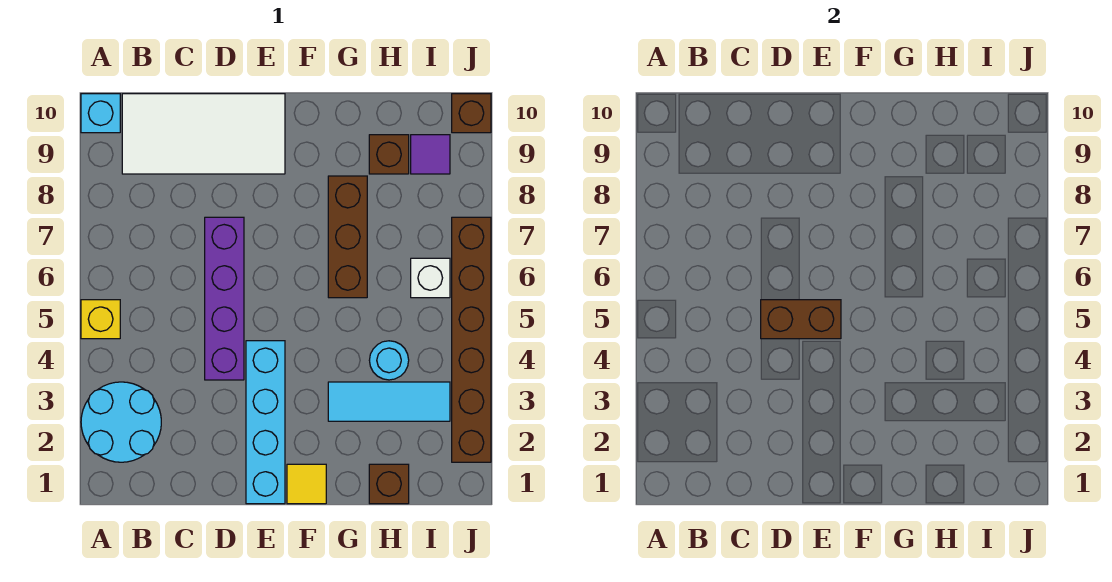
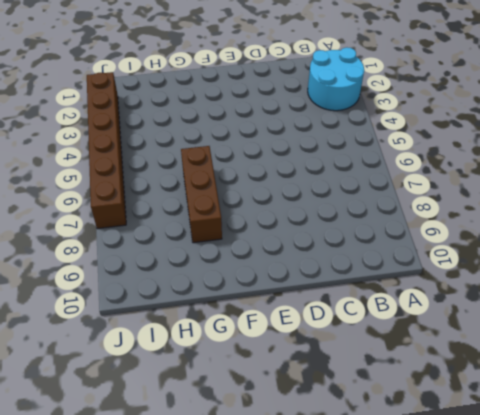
none -> yellow 1x1 brick [81,300,120,339]
none -> cyan 1x1 brick [81,94,120,133]
none -> white 2x4 tile [122,94,285,174]

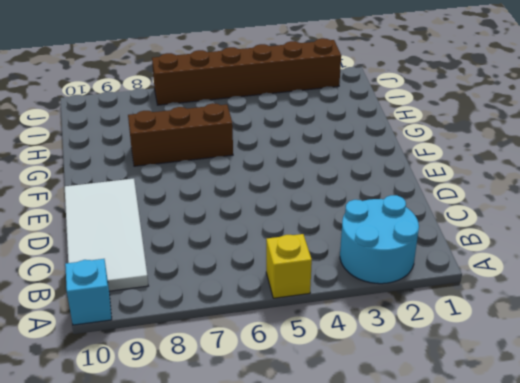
none -> purple 1x4 brick [205,217,244,380]
none -> cyan 1x4 brick [246,341,285,504]
none -> yellow 1x1 tile [287,464,326,504]

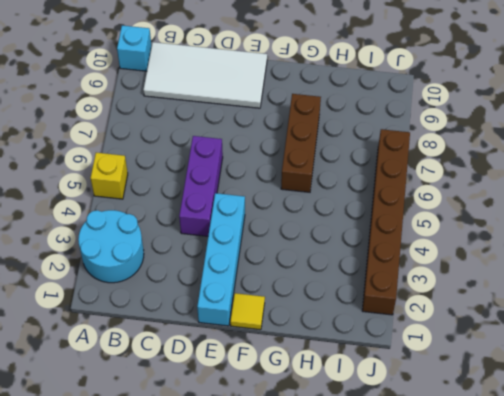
purple 1x3 brick [179,136,223,236] -> purple 1x4 brick [205,217,244,380]
none -> cyan 1x3 tile [328,382,450,421]
none -> brown 1x1 brick [369,464,409,504]
none -> cyan 1x1 round brick [369,341,409,380]

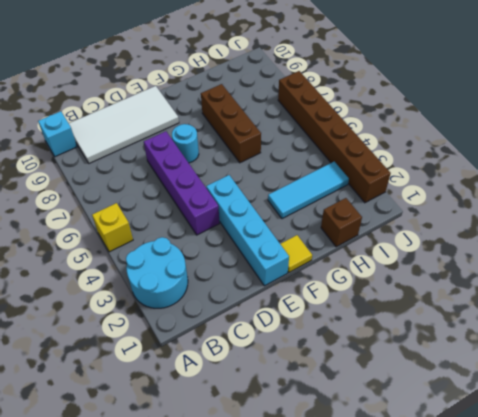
cyan 1x1 round brick [172,124,199,163] -> cyan 1x1 round brick moved to [369,341,409,380]
none -> brown 1x1 brick [369,135,409,174]
none -> white 1x1 brick [411,258,450,298]
none -> purple 1x1 tile [411,135,450,174]

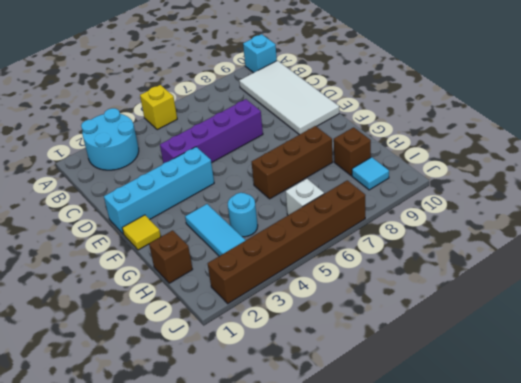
cyan 1x1 tile [352,157,389,190] -> purple 1x1 tile [411,135,450,174]
none -> brown 1x1 brick [452,94,491,133]
none -> brown 1x2 brick [761,300,841,339]

